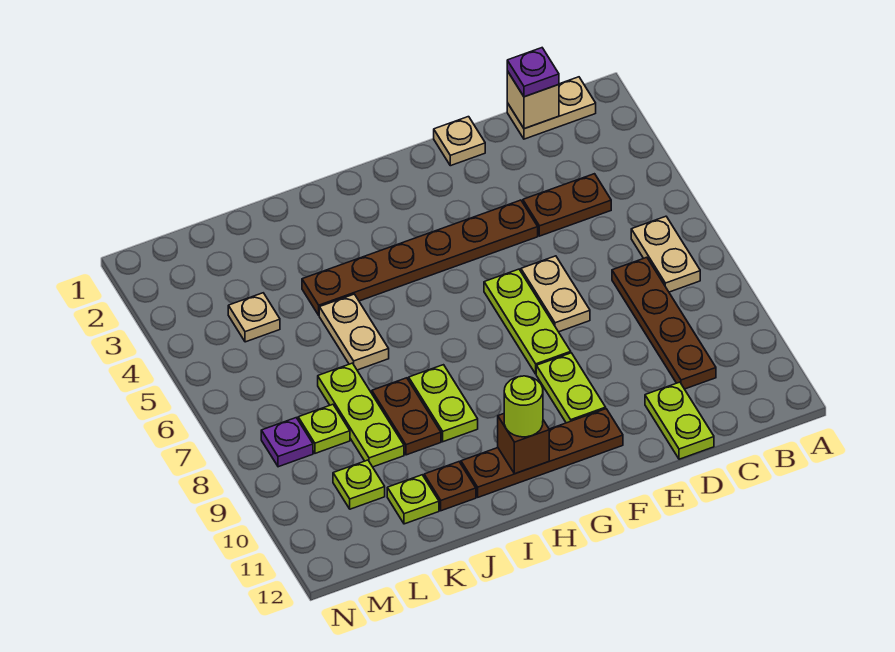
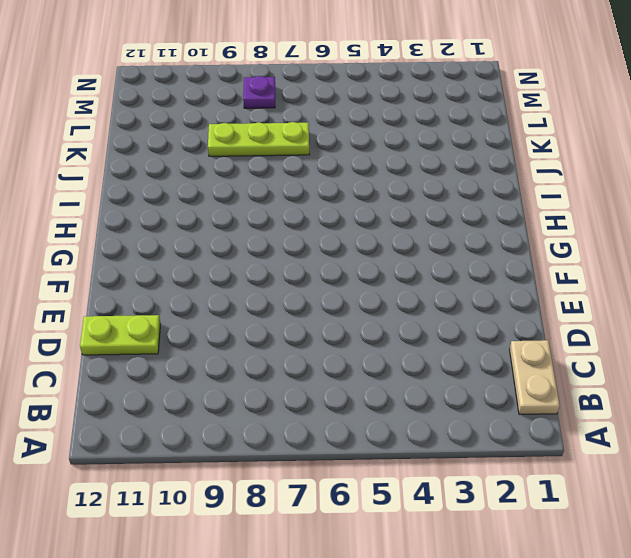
none -> tan 1x2 plate [631,216,700,292]
none -> brown 1x2 plate [523,174,611,236]
none -> brown 1x4 plate [612,257,716,389]

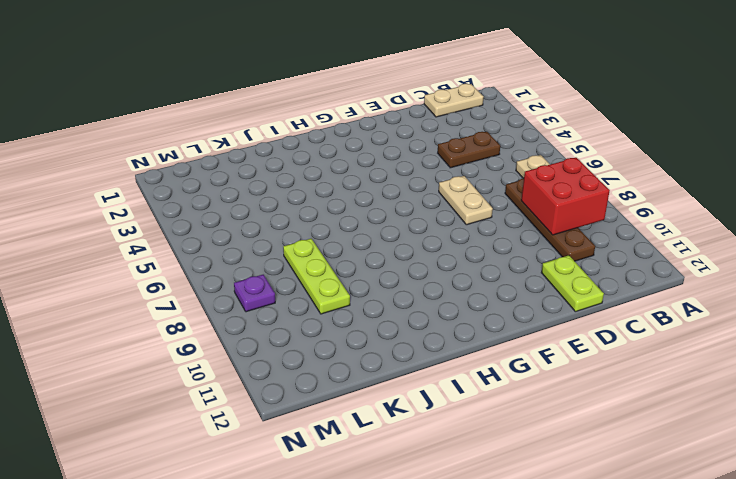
red 2x2 brick [521,158,610,235] -> none
none -> tan 1x1 plate [434,117,485,166]
none -> brown 1x6 plate [302,200,538,315]
none -> lime 1x3 plate [484,269,571,374]

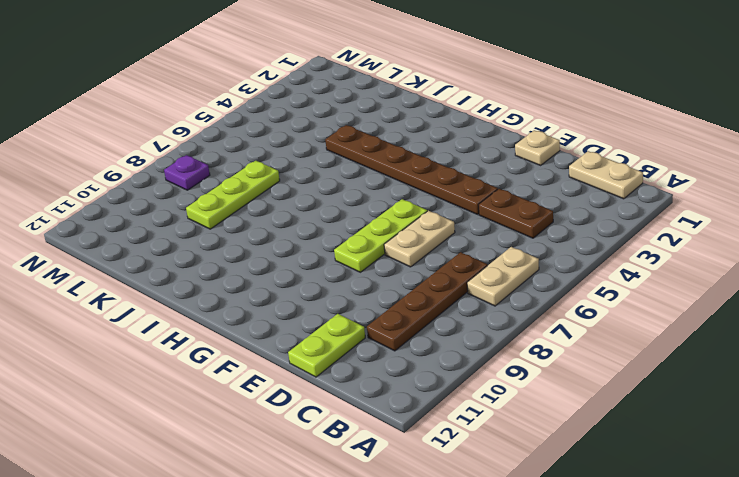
none -> lime 1x2 plate [536,353,606,423]
none -> brown 1x4 plate [461,409,623,497]
none -> lime 1x2 plate [409,365,478,442]

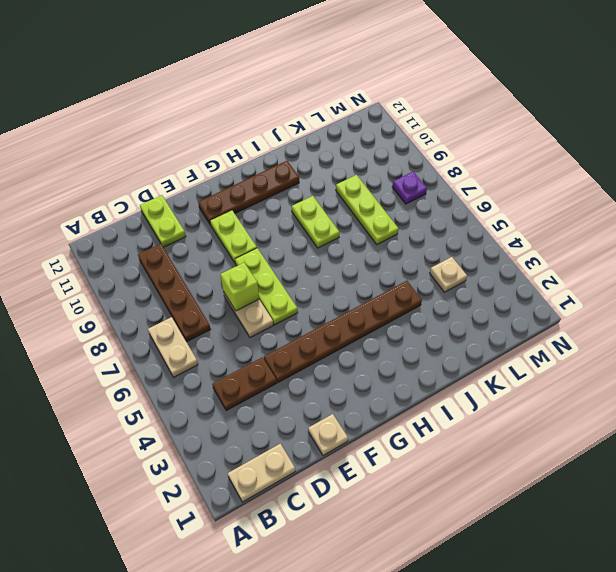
lime 1x1 brick [220,262,259,311] -> none
none -> tan 1x2 plate [319,294,389,370]
none -> brown 1x2 plate [372,378,441,455]
none -> brown 1x1 plate [424,462,476,511]

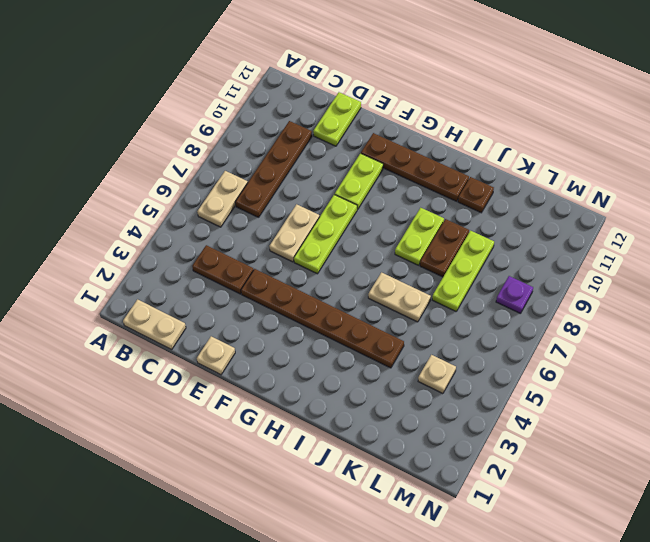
tan 1x2 plate [368,272,431,322] -> tan 1x2 plate turned to [319,294,389,370]
none -> lime 1x1 plate [387,475,439,524]
none -> lime 1x1 plate [298,404,350,453]
none -> lime 1x1 plate [333,460,385,509]

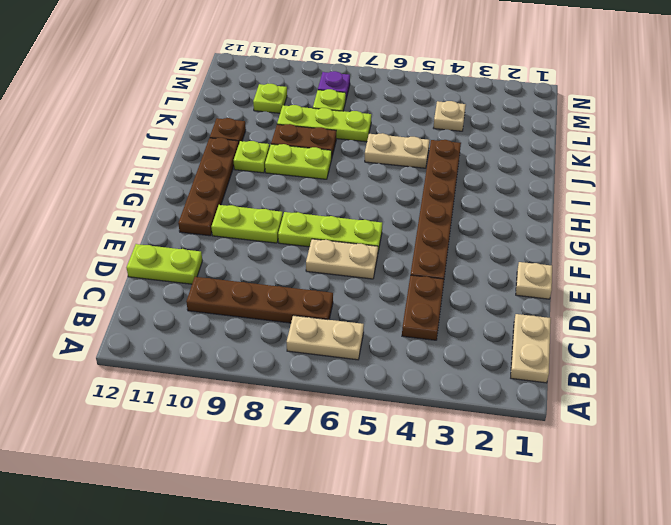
lime 1x1 plate [234,141,270,173] -> lime 1x1 plate moved to [387,475,439,524]
none -> tan 1x1 brick [507,71,559,129]
none -> brown 1x1 brick [498,414,549,474]
none -> purple 1x1 plate [507,48,559,97]

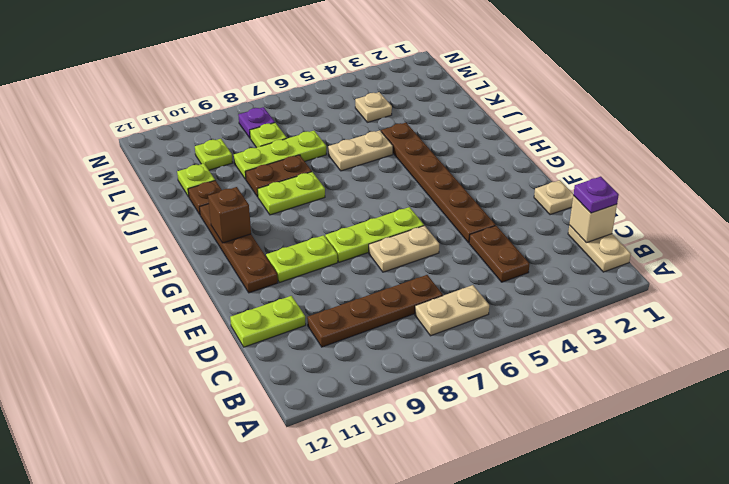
none -> lime 1x1 round brick [504,376,543,437]

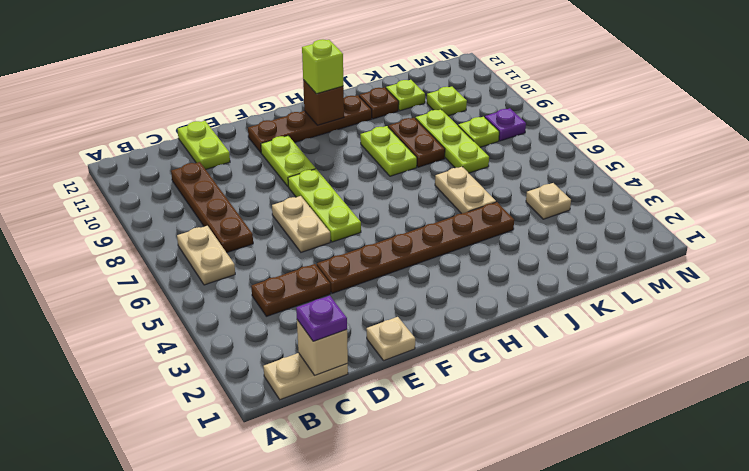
lime 1x1 brick [302,39,343,94] -> lime 1x1 round brick [504,376,543,437]

